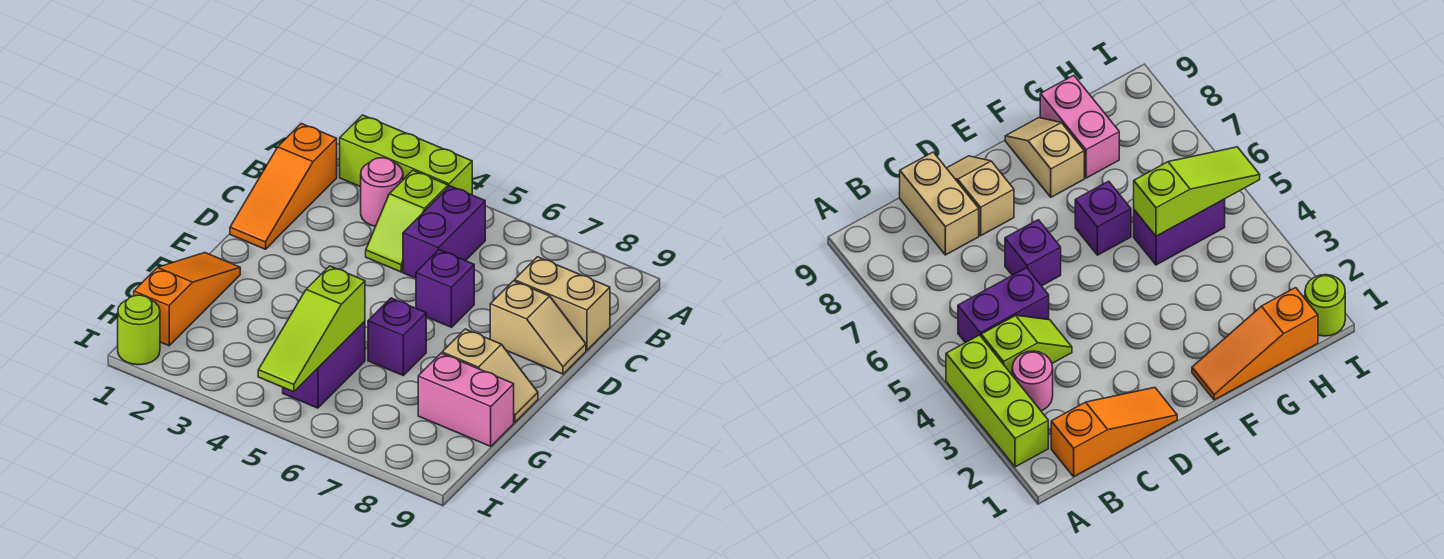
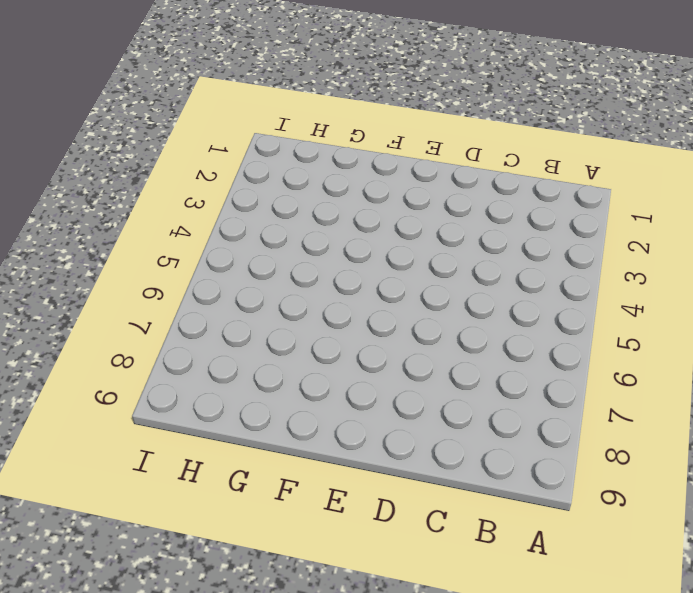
none -> lime 1x3 brick [340,115,472,195]
none -> orange 1x3 slope [230,124,337,249]
none -> pink 1x1 round brick [361,158,403,226]

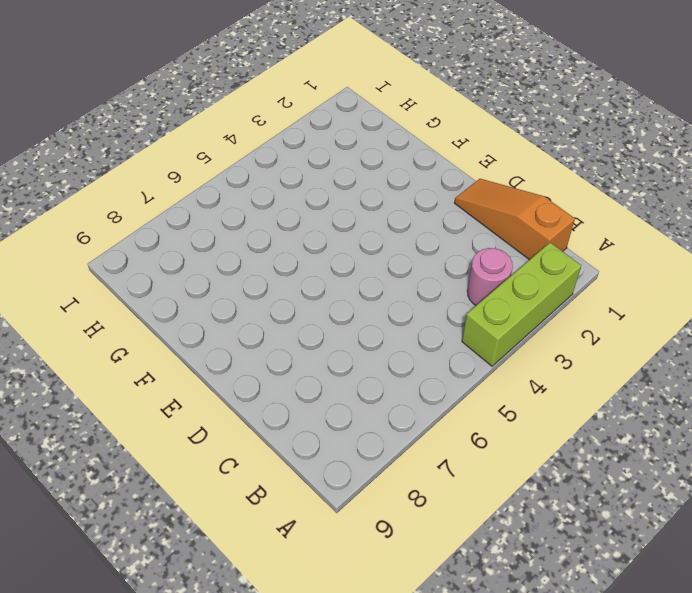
none -> lime 1x2 slope [366,170,448,272]
none -> purple 1x2 brick [403,186,485,278]
none -> tan 1x2 brick [515,257,610,350]

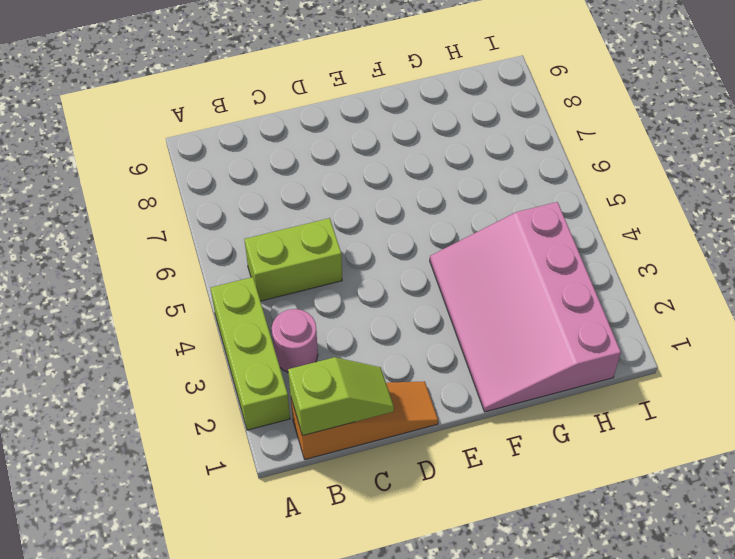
lime 1x2 slope [288,357,394,436] -> lime 1x2 slope moved to [366,170,448,272]
lime 1x2 brick [244,218,342,301] -> purple 1x2 brick [403,186,485,278]
pink 3x4 slope [430,202,621,412] -> orange 1x3 slope [134,253,240,346]
none -> tan 1x2 brick [515,257,610,350]
none -> purple 1x1 brick [416,250,474,327]
none -> tan 1x2 slope [490,281,586,374]

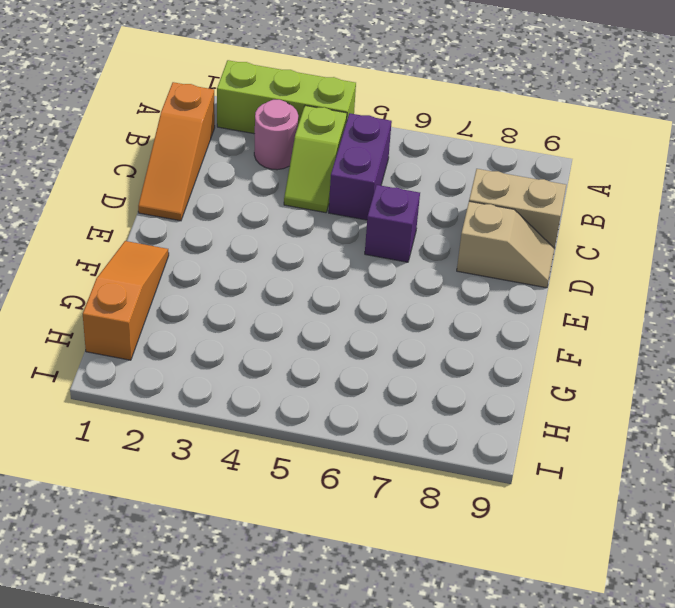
none -> purple 1x1 brick [368,298,426,375]
none -> tan 1x2 slope [442,329,538,422]
none -> purple 1x2 brick [283,321,365,408]

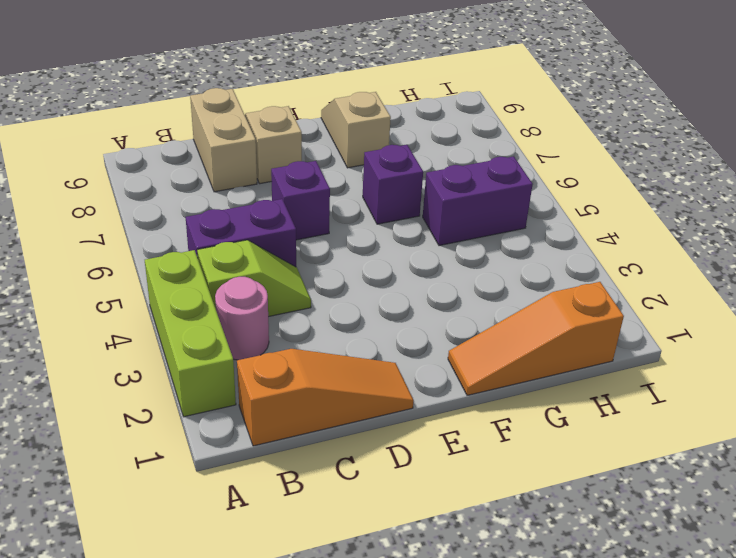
none -> pink 1x2 brick [418,353,514,446]
none -> lime 1x1 round brick [118,295,160,365]
none -> lime 1x3 slope [258,266,365,392]

